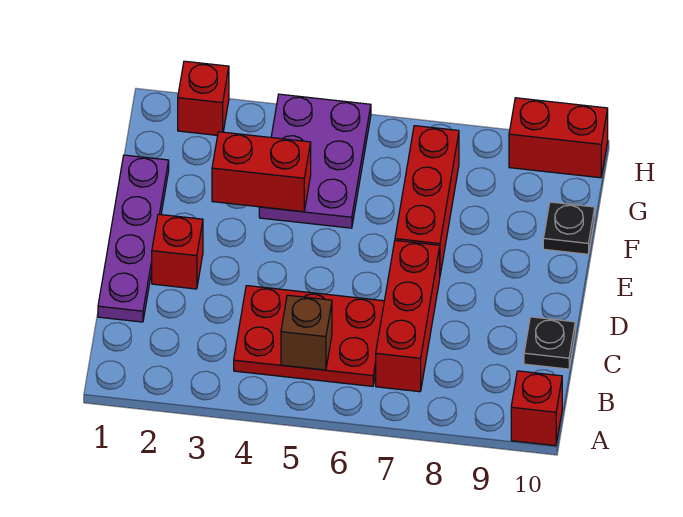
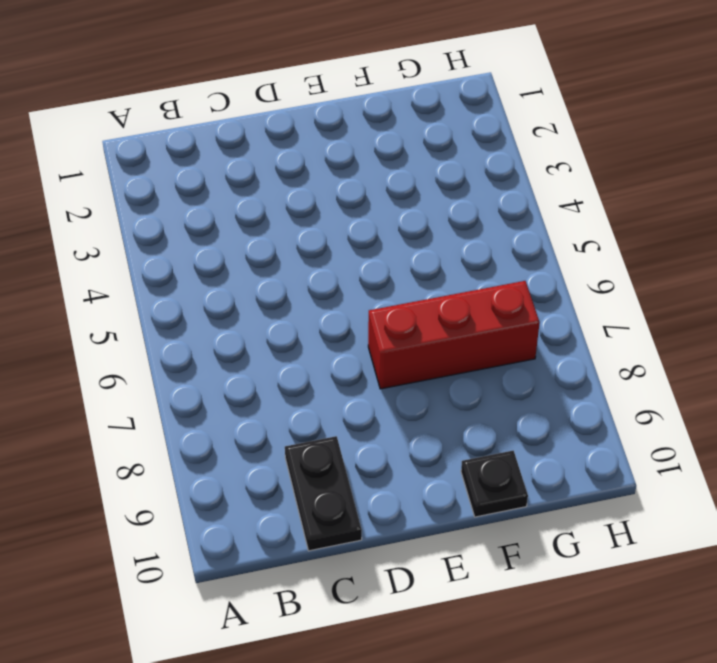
black 1x2 plate [285,436,362,551] -> black 1x1 plate [524,317,575,369]
none -> red 1x1 brick [511,371,562,446]
none -> red 2x3 plate [234,286,384,386]
none -> red 1x3 brick [376,240,440,392]

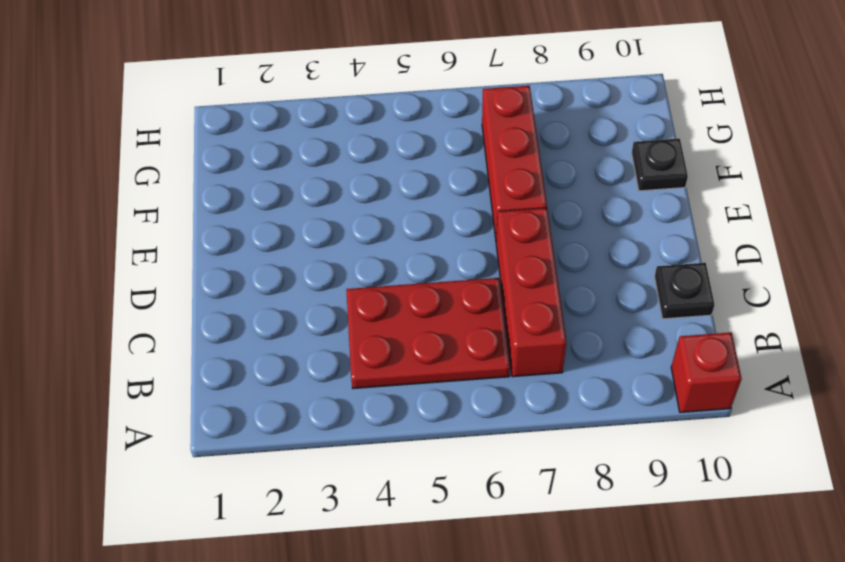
none -> purple 1x4 plate [98,155,169,322]
none -> red 1x1 brick [152,214,203,289]
none -> purple 2x3 plate [259,94,371,228]

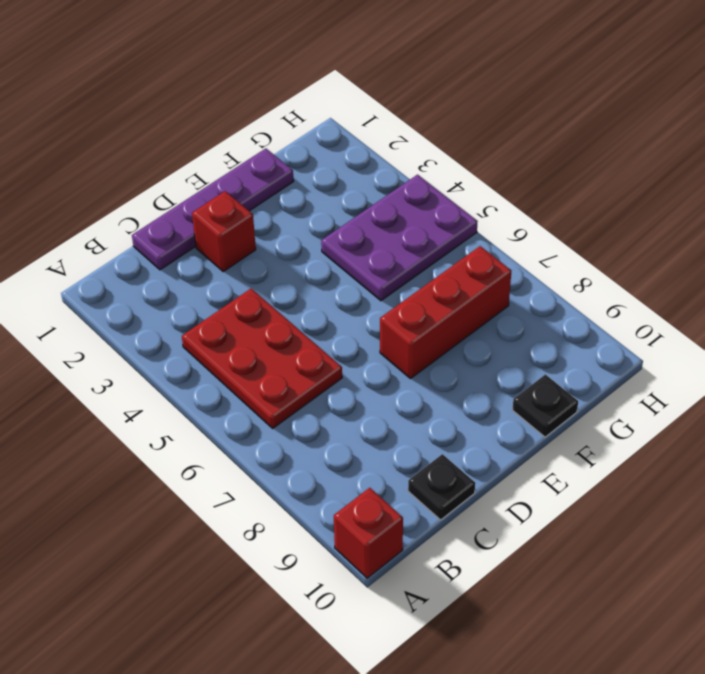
none -> red 1x3 brick [376,240,440,392]
none -> red 1x1 brick [178,61,229,135]
none -> red 1x2 brick [509,98,608,178]

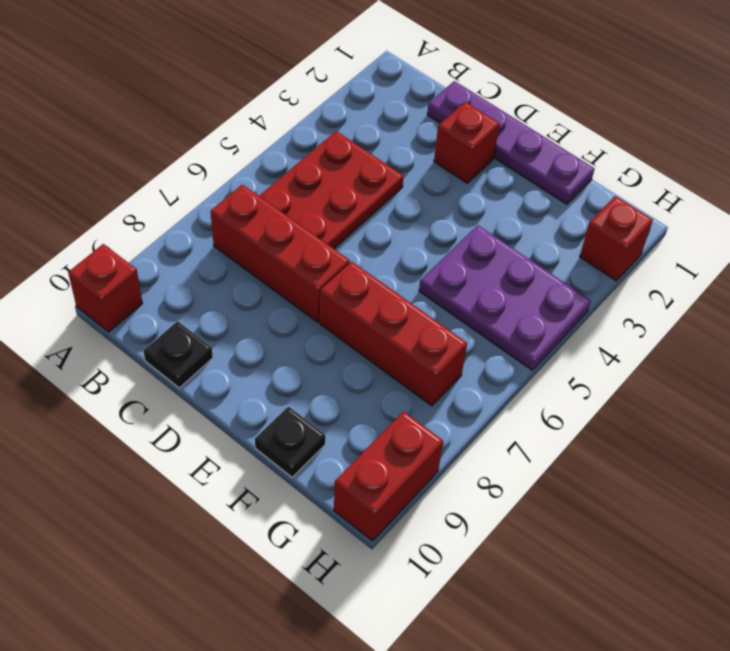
none -> brown 1x1 brick [281,295,332,370]
none -> red 1x2 brick [212,132,311,212]

